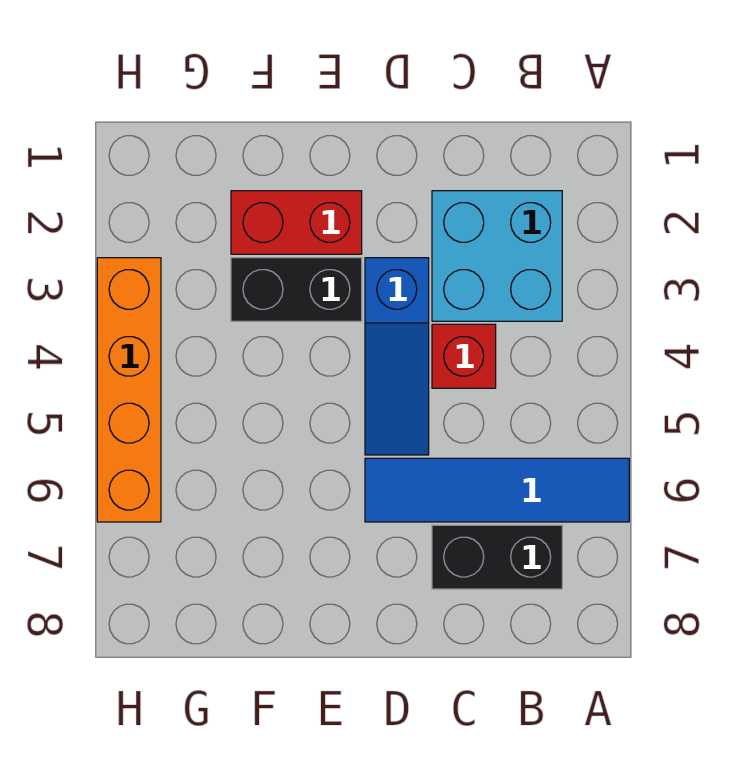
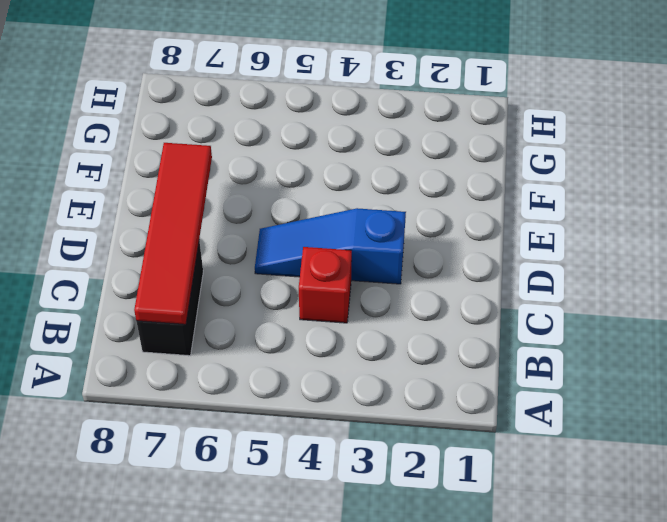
red 1x4 tile [134,143,212,324] -> none
none -> blue 1x4 tile [365,458,629,522]
none -> cyan 2x2 brick [432,191,562,321]

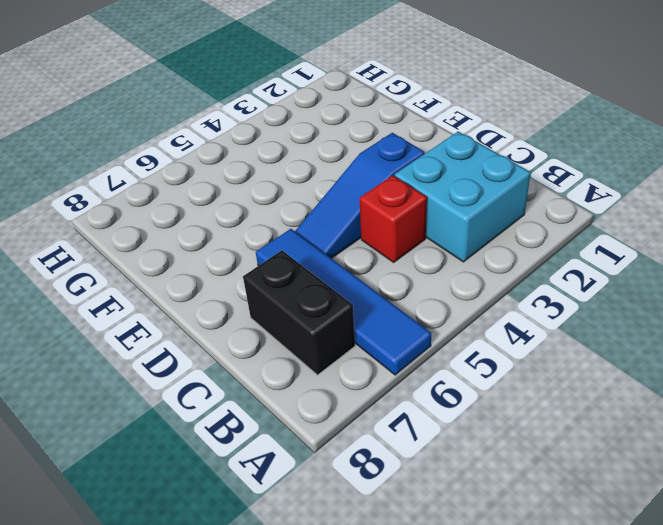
none -> red 1x2 brick [231,191,362,254]
none -> black 1x2 brick [231,258,362,321]

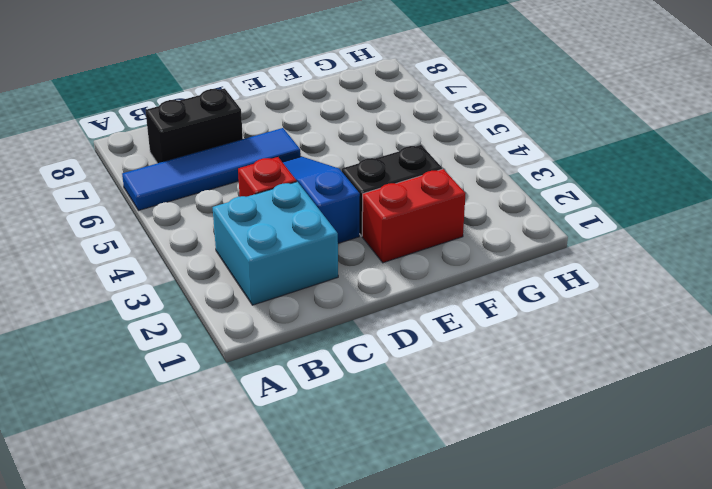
none -> orange 1x4 brick [97,258,161,522]

